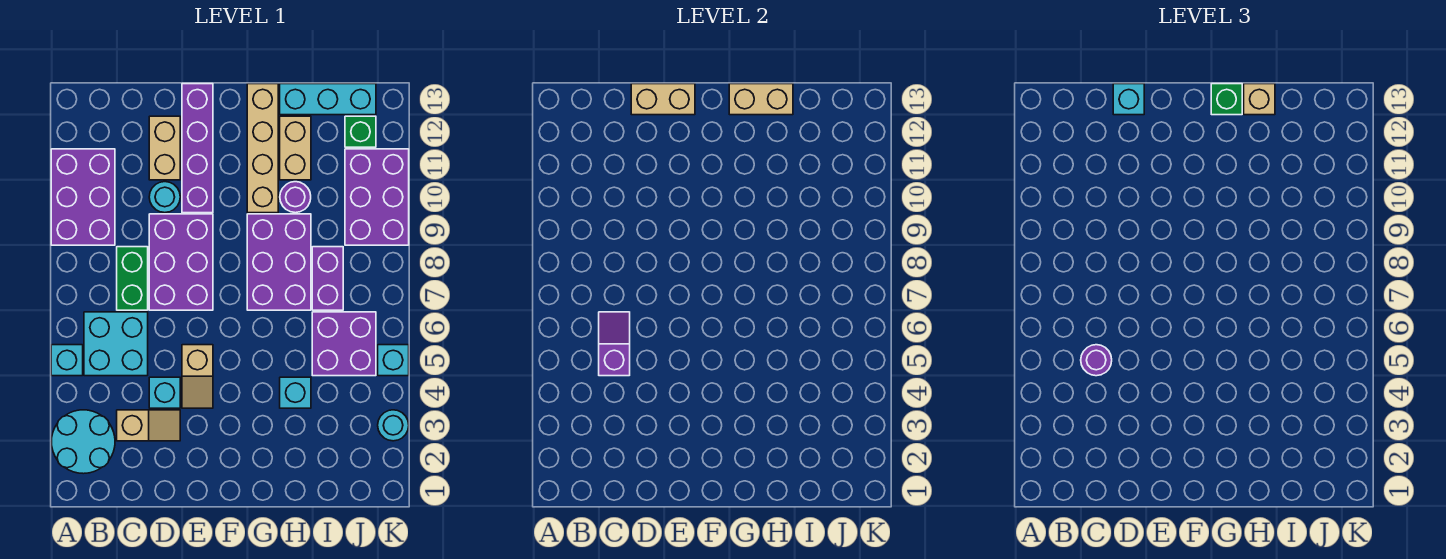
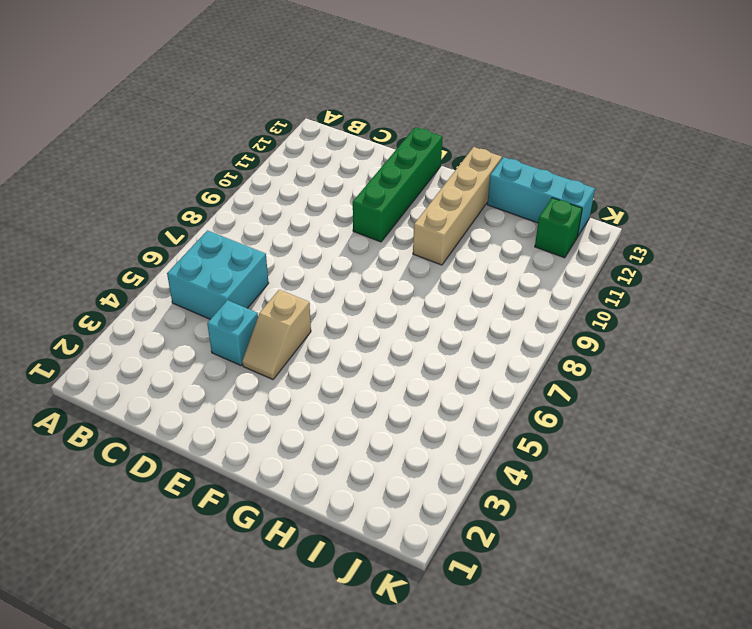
green 1x4 brick [353,127,443,242] -> purple 1x4 brick [182,84,213,213]
none -> cyan 2x2 round brick [51,410,115,474]
none -> cyan 1x1 brick [51,345,83,376]
none -> purple 2x3 brick [51,149,115,245]
none -> tan 1x2 slope [117,410,180,441]

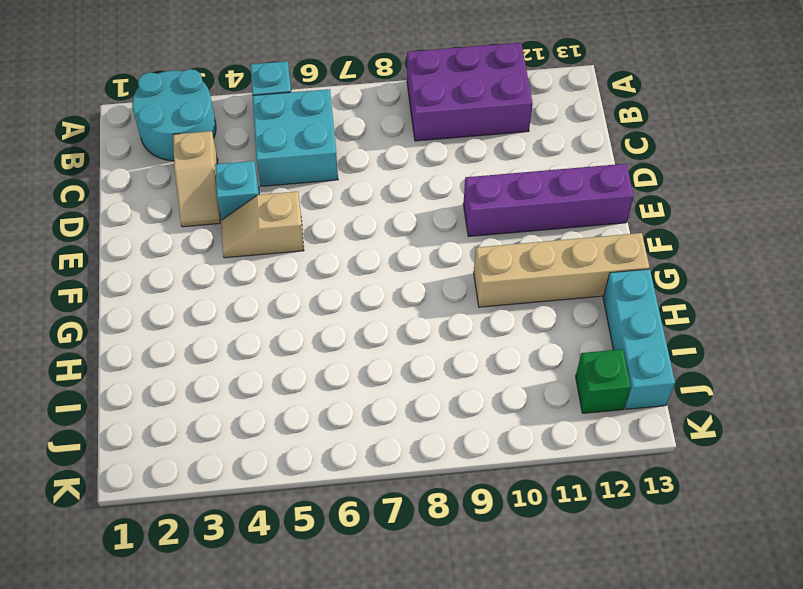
none -> green 1x2 brick [117,247,148,310]
none -> purple 2x3 brick [149,214,213,310]
none -> cyan 1x1 round brick [149,182,180,213]
none -> tan 1x2 brick [149,116,180,180]

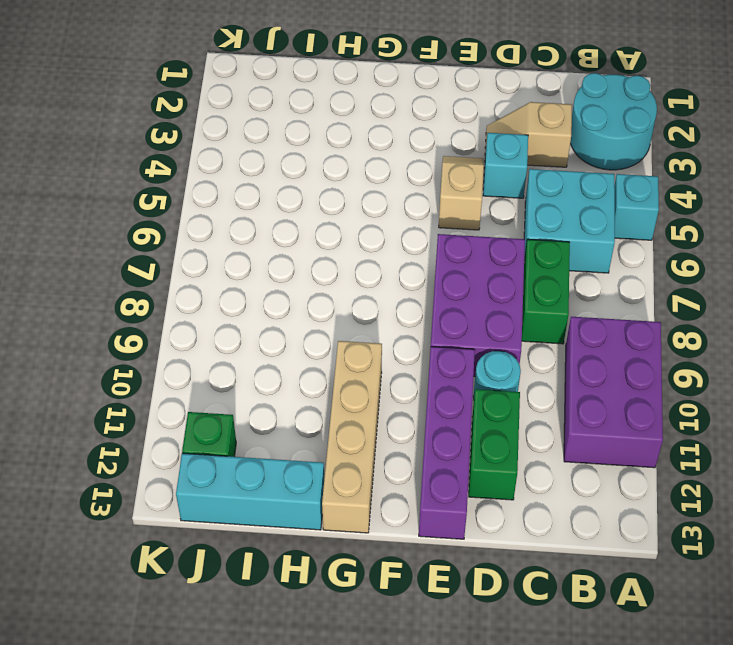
green 1x2 brick [469,389,520,500] -> tan 1x2 brick [149,116,180,180]
none -> purple 2x3 brick [247,214,311,310]
none -> cyan 1x1 brick [280,377,311,408]
none -> purple 1x1 round brick [280,182,311,213]
none -> tan 1x2 brick [280,116,311,180]

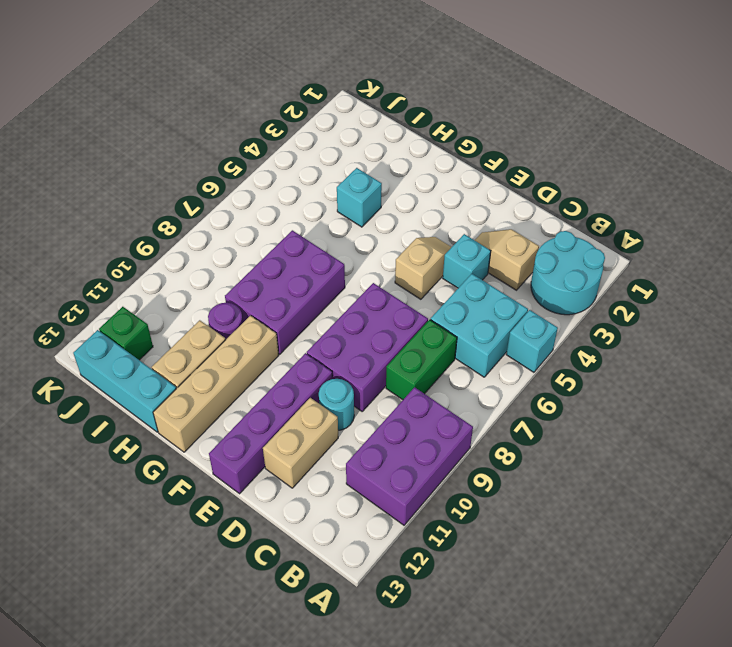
none -> purple 2x2 brick [312,312,376,376]
none -> purple 1x2 brick [312,247,343,310]
none -> purple 2x3 brick [345,149,409,245]
none -> cyan 1x1 round brick [378,410,409,441]

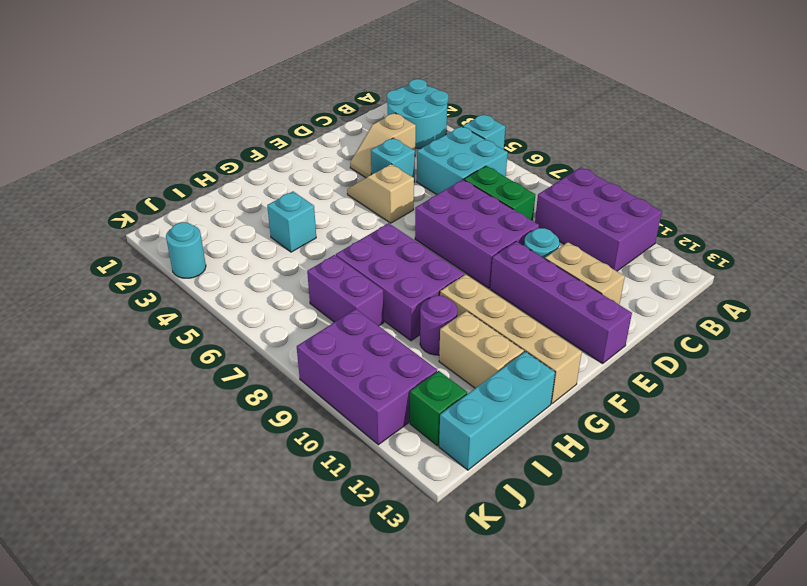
none -> purple 2x2 brick [312,312,376,376]
none -> cyan 1x1 brick [378,345,409,376]
none -> purple 1x2 slope [599,312,630,376]
none -> tan 1x2 brick [631,84,695,115]

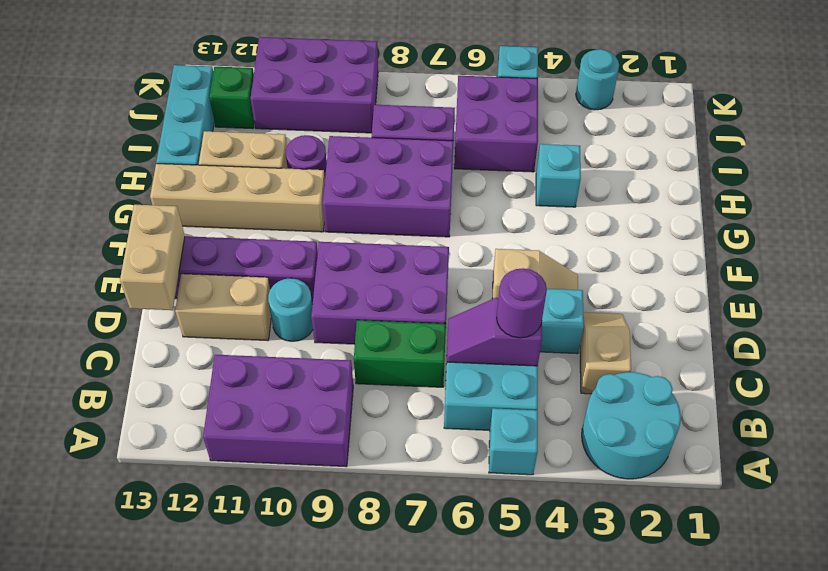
none -> tan 1x2 brick [729,84,793,115]
none -> cyan 1x1 brick [1113,84,1144,115]
none -> green 1x1 brick [1211,84,1242,115]
none -> tan 1x1 brick [1244,84,1275,115]

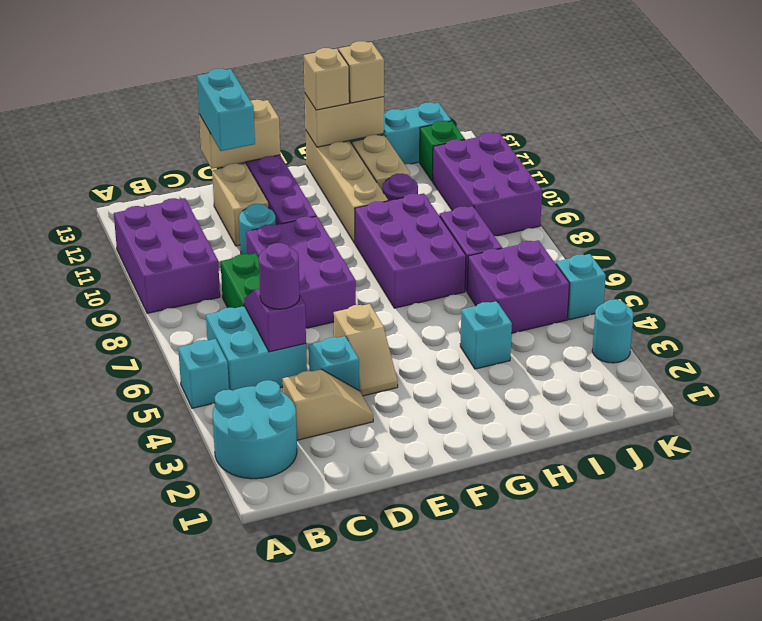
cyan 1x2 brick [197,68,255,151] -> cyan 1x1 brick [1113,84,1144,115]
tan 1x1 brick [304,48,349,110] -> green 1x1 brick [1211,84,1242,115]

